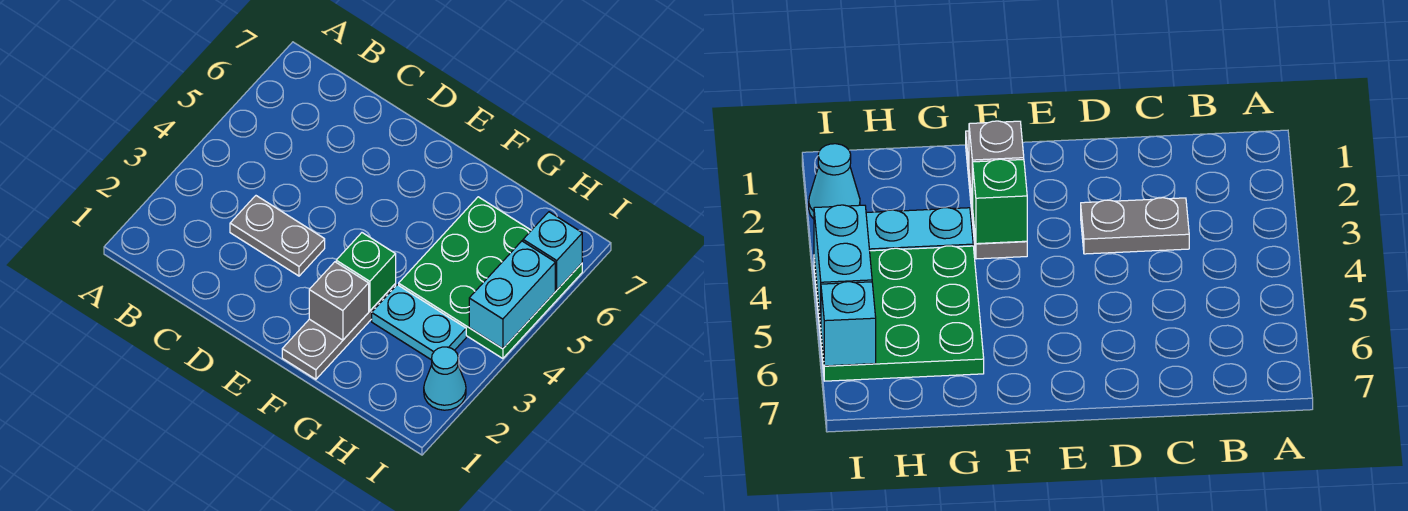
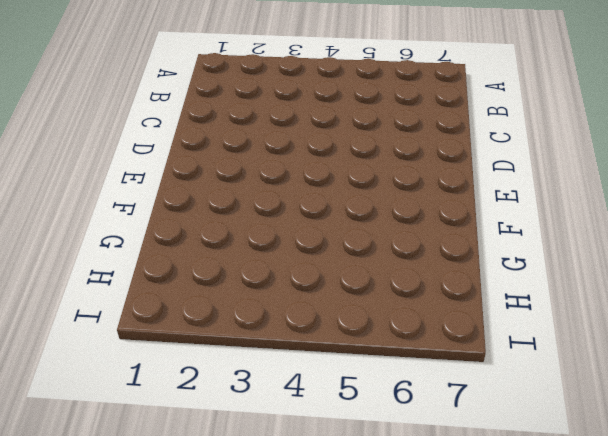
none -> grey 1x2 plate [230,196,325,276]
none -> grey 1x3 plate [282,284,396,379]

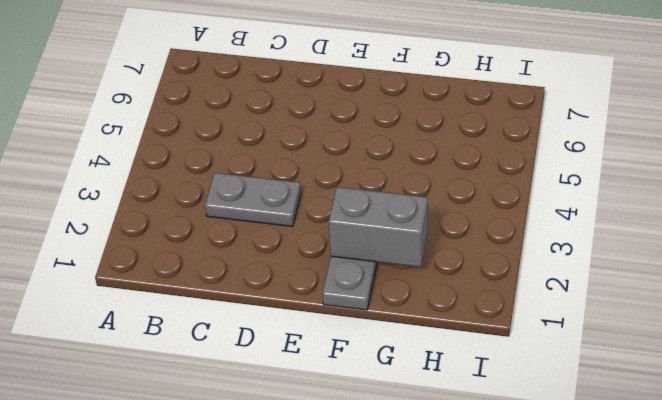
grey 1x2 brick [329,187,428,267] -> grey 1x1 brick [309,262,369,340]
none -> cyan 1x2 plate [372,285,466,360]
none -> green 3x3 plate [399,197,582,359]

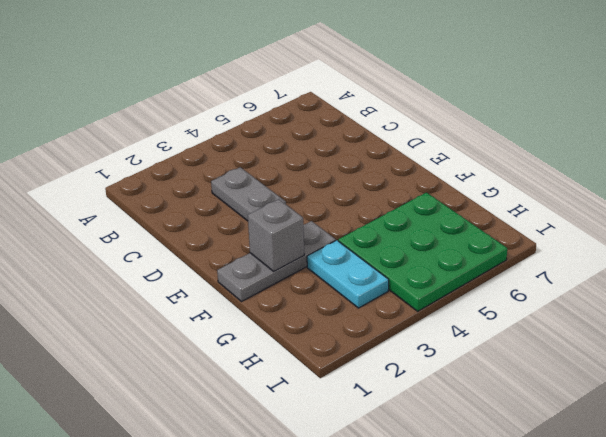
none -> cyan 1x1 cone [424,347,466,410]
none -> green 1x1 brick [336,233,396,311]

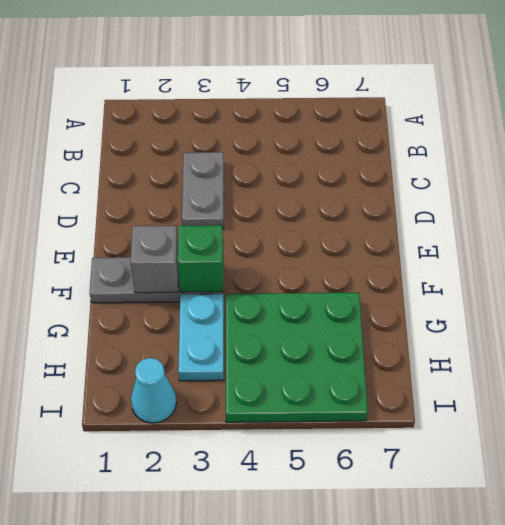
none -> cyan 1x2 brick [469,241,555,349]
none -> cyan 1x1 brick [523,212,582,290]

